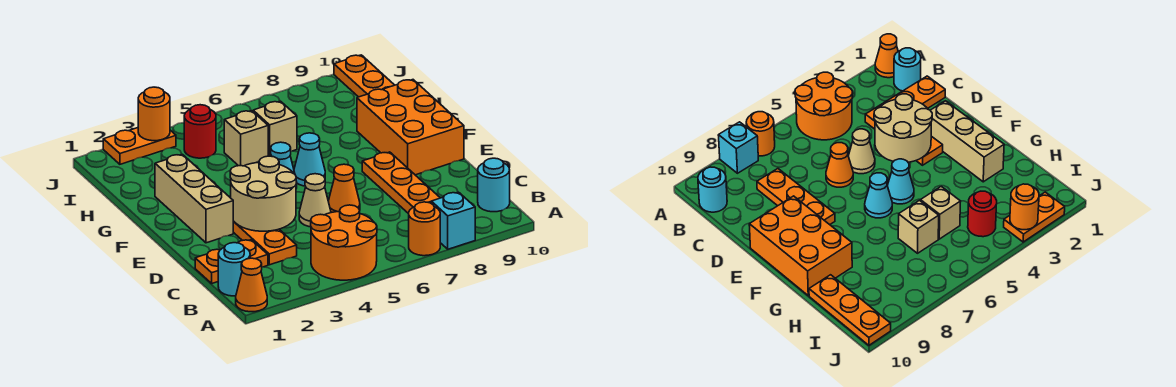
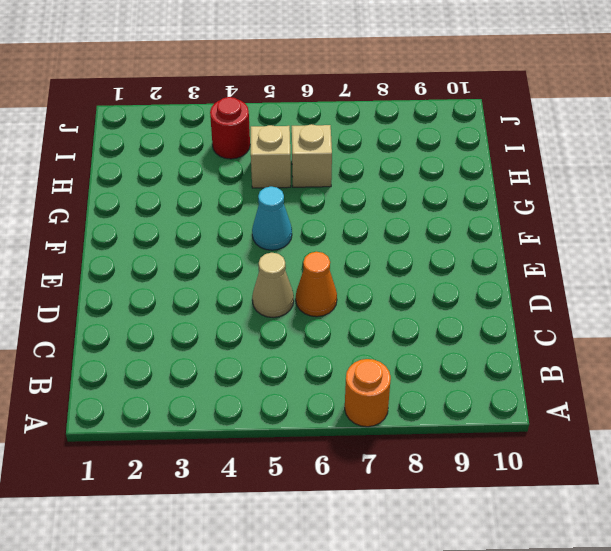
none -> orange 1x1 cone [236,258,267,312]
none -> orange 2x2 round brick [311,205,377,280]
none -> cyan 1x1 brick [431,192,475,249]

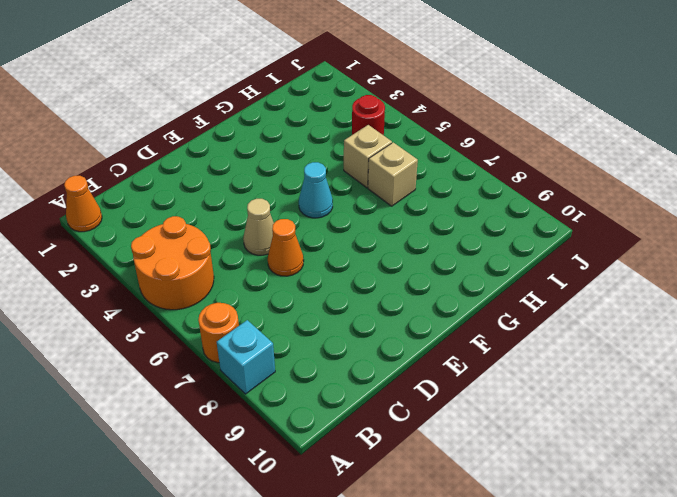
none -> cyan 1x1 round brick [218,243,250,296]
none -> cyan 1x1 round brick [478,158,510,212]
none -> orange 1x2 plate [195,240,268,283]

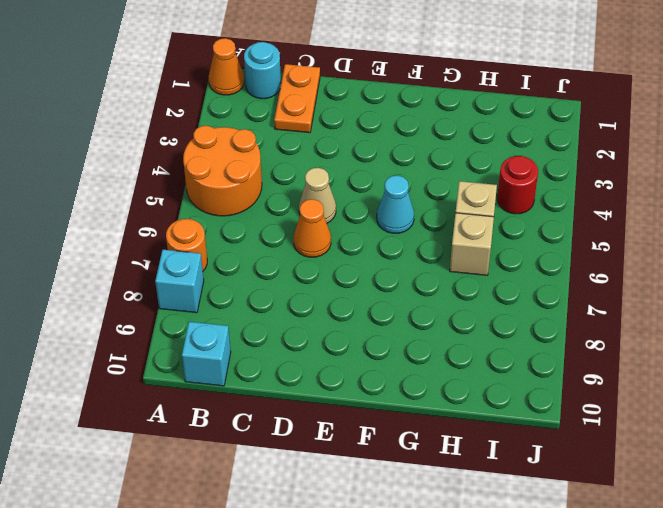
cyan 1x1 brick [182,322,231,386] -> cyan 1x1 round brick [478,158,510,212]
none -> orange 1x3 plate [233,221,297,265]
none -> orange 1x3 plate [362,152,440,214]
none -> tan 1x3 brick [155,154,233,243]

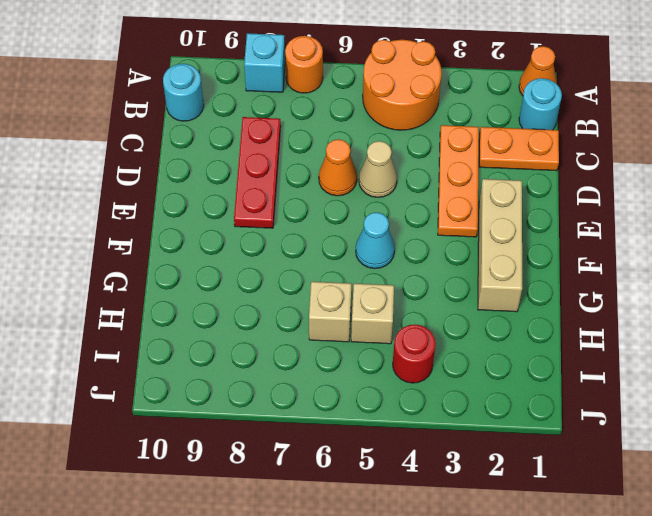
red 1x3 plate [234,117,281,228] -> orange 1x3 plate [362,152,440,214]
none -> orange 2x3 brick [357,80,464,175]
none -> cyan 1x1 cone [294,133,325,186]
none -> orange 1x3 plate [334,55,394,97]

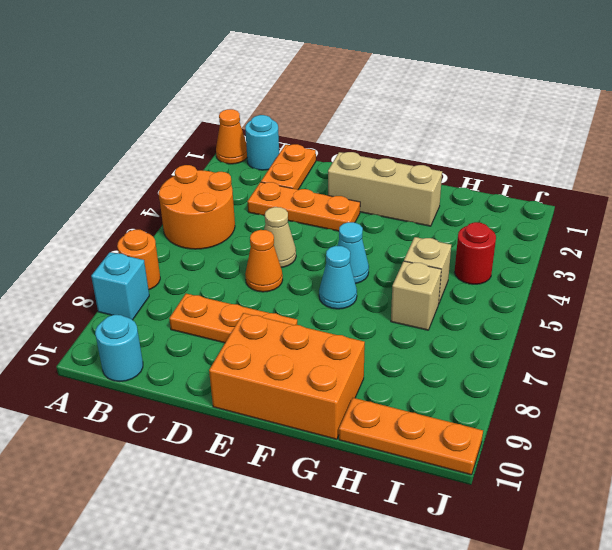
none -> orange 1x2 plate [103,128,176,164]
none -> tan 2x2 round brick [230,156,296,231]
none -> orange 1x1 round brick [138,87,170,141]

